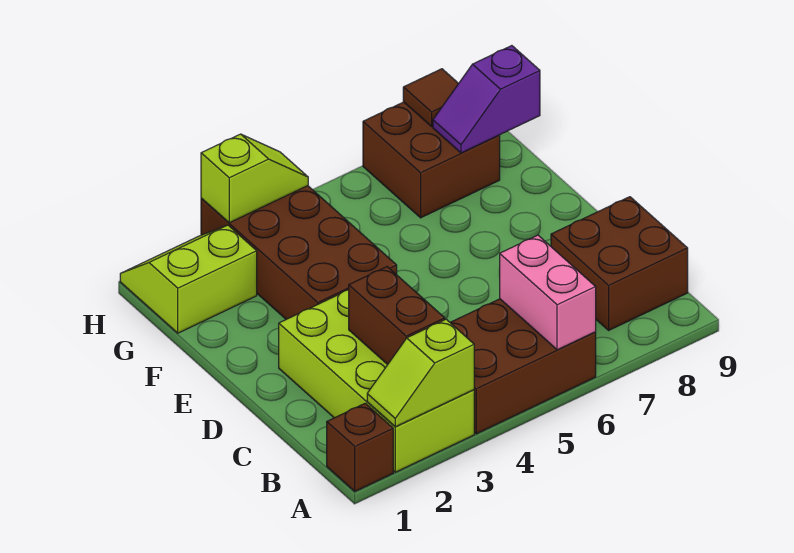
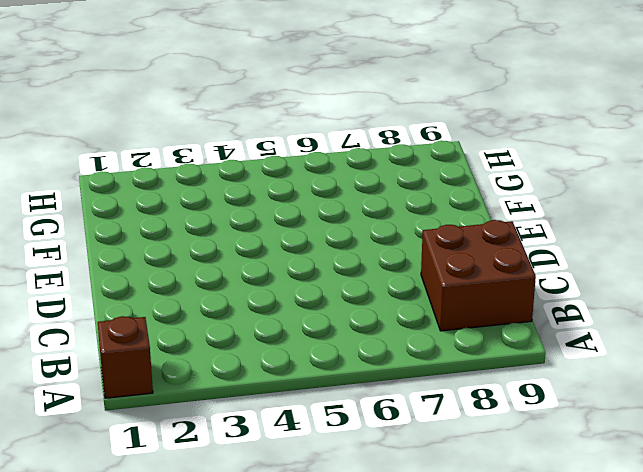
none -> lime 2x4 brick [279,290,474,472]
none -> brown 2x3 brick [450,299,596,434]
none -> brown 2x4 brick [201,186,397,319]

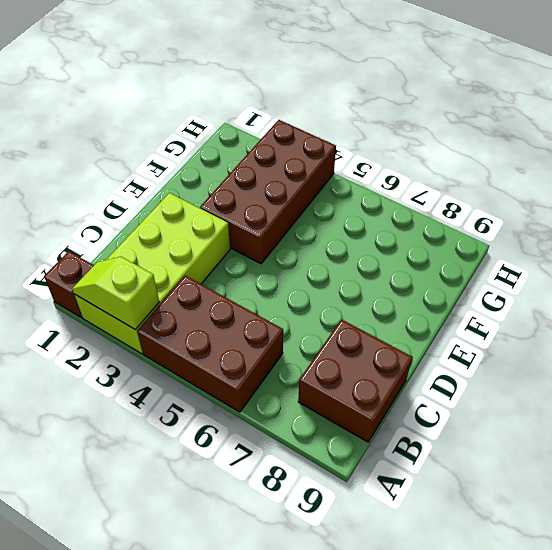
none -> lime 2x2 slope [120,225,257,333]
none -> brown 2x2 brick [363,102,500,218]
none -> pink 1x2 brick [499,235,596,350]

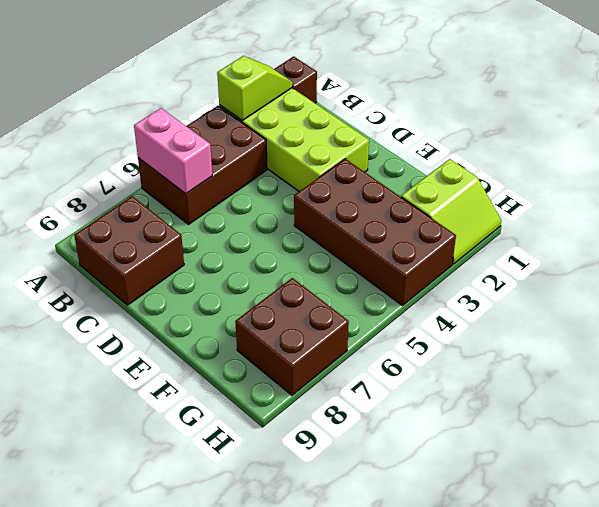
none -> brown 1x2 brick [349,267,445,365]
none -> purple 1x2 slope [433,46,540,153]
none -> lime 1x2 slope [201,134,308,223]

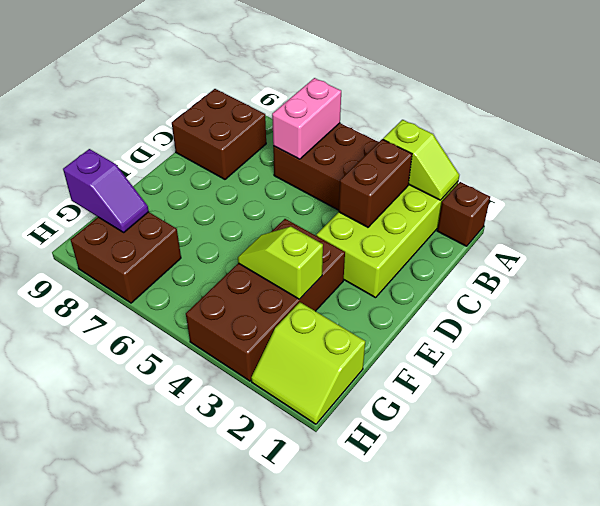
lime 1x2 slope [238,227,323,299] -> lime 1x2 slope moved to [201,134,308,223]
none -> brown 1x1 tile [403,69,459,126]

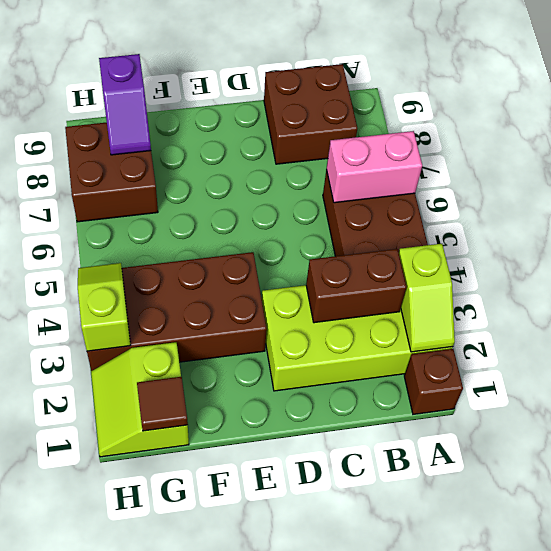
brown 1x1 tile [137,377,188,431] -> brown 1x1 tile moved to [403,69,459,126]

